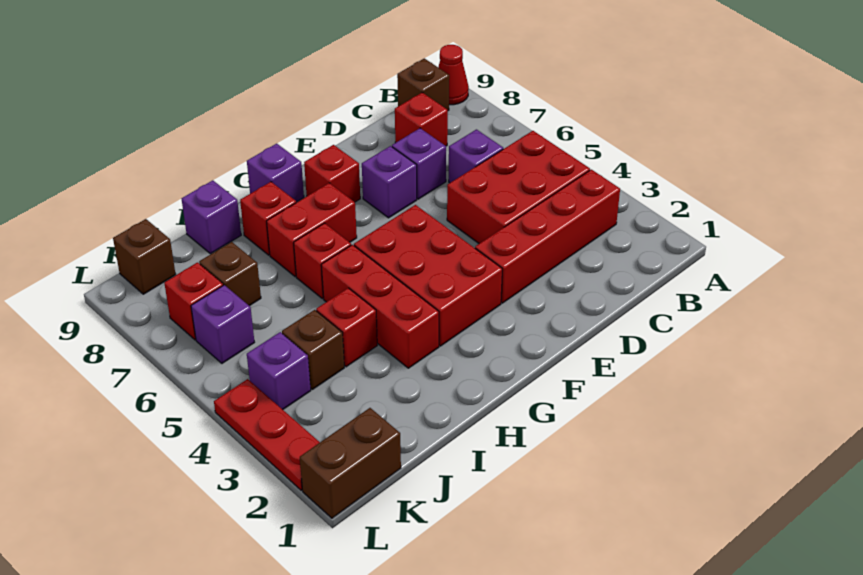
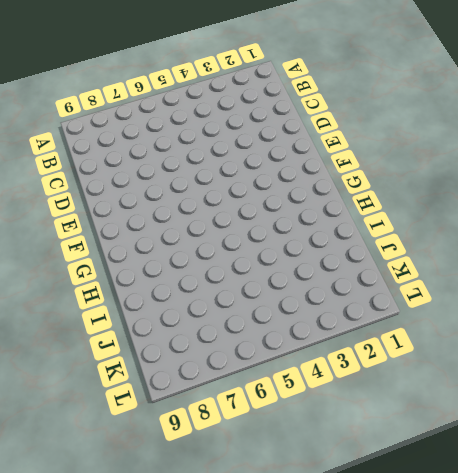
none -> red 1x1 cone [438,45,469,105]
none -> red 1x4 brick [475,170,620,303]
none -> red 2x3 brick [447,131,590,244]

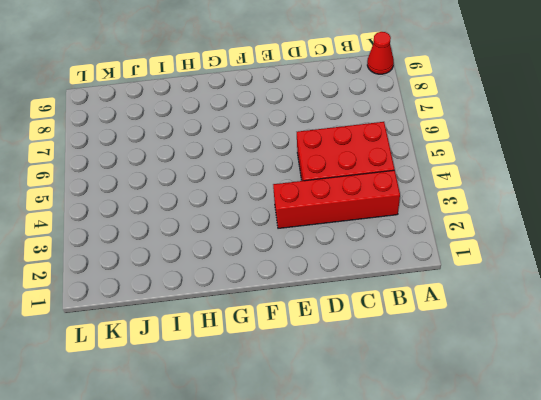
none -> brown 1x1 brick [397,58,449,111]
none -> purple 1x1 brick [449,129,503,183]
none -> red 1x1 brick [395,93,448,146]

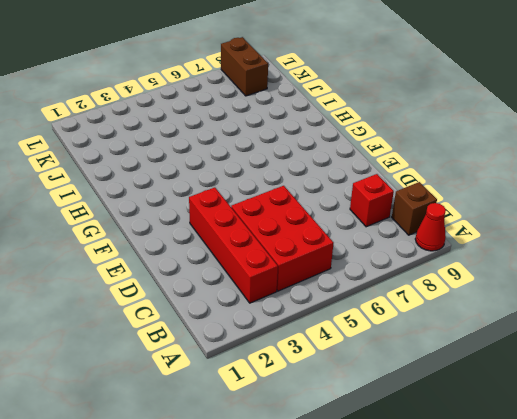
brown 1x2 brick [221,37,268,96] -> brown 1x2 brick moved to [300,408,401,518]
none -> purple 1x1 brick [449,129,503,183]
none -> purple 1x1 brick [392,128,446,199]
none -> purple 1x1 brick [362,146,417,218]

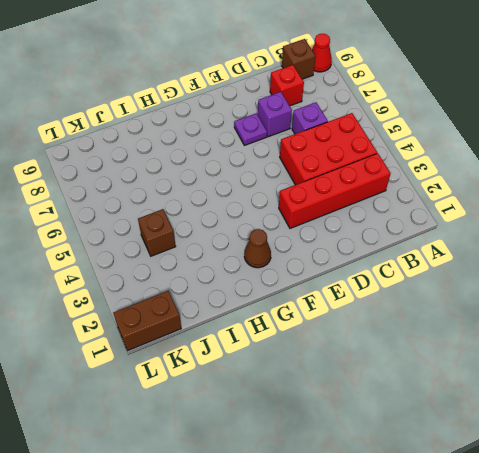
purple 1x1 plate [234,113,267,145] -> purple 1x1 brick [362,146,417,218]
brown 1x1 cone [244,229,271,268] -> none
none -> red 2x3 brick [354,205,502,346]
none -> red 1x1 brick [304,145,360,202]
none -> red 1x2 brick [267,183,357,277]

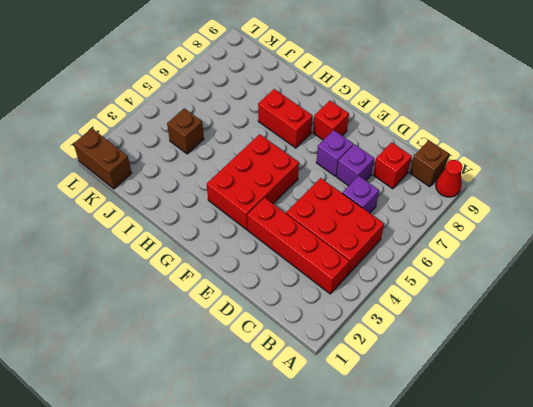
none -> purple 1x1 brick [247,144,304,202]
none -> red 1x3 brick [321,245,439,368]
none -> red 1x1 brick [294,223,351,299]

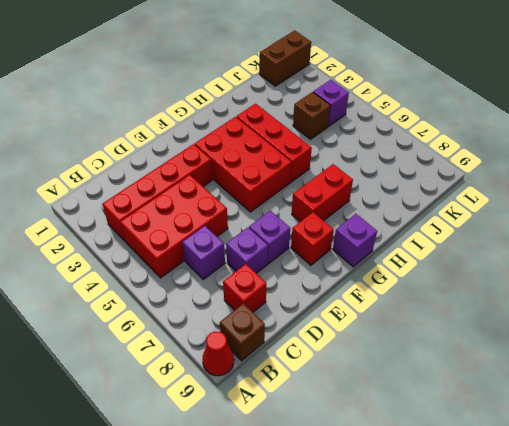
none -> red 1x1 brick [294,223,351,299]
none -> red 1x1 brick [240,182,296,255]
none -> red 1x1 brick [316,288,377,367]

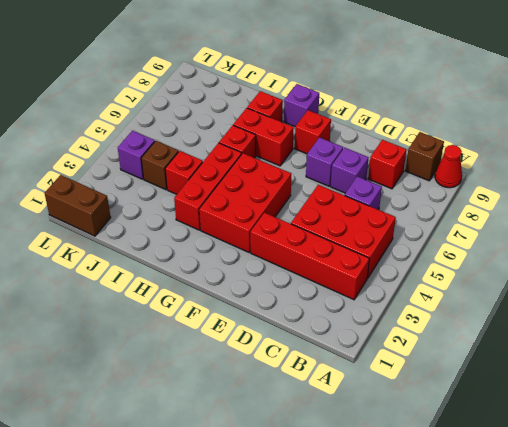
none -> purple 1x1 brick [182,180,241,254]
none -> brown 1x1 brick [199,242,261,306]
none -> purple 1x1 brick [191,285,255,363]

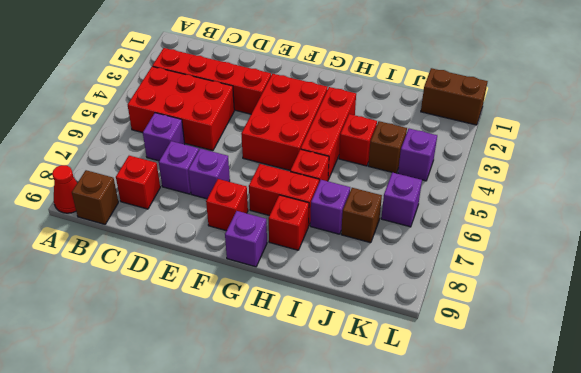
purple 1x1 brick [310,180,350,234] -> purple 1x1 brick moved to [182,180,241,254]
none -> red 1x1 brick [164,262,223,340]
none -> brown 1x1 brick [113,219,176,294]
none -> red 1x3 plate [214,379,320,490]

